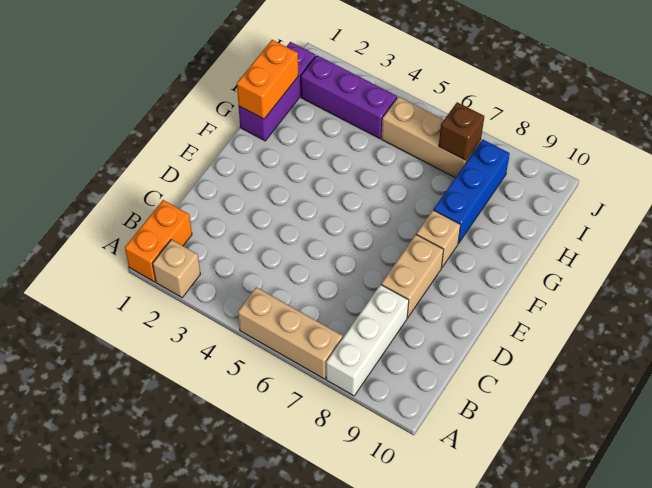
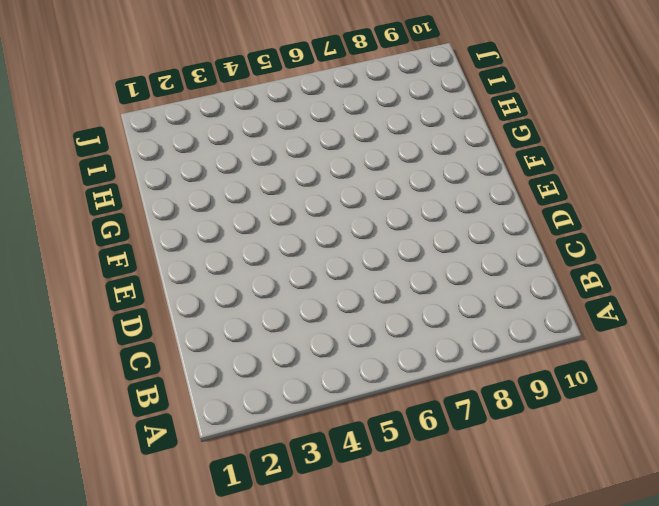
none -> orange 1x2 brick [125,200,192,282]
none -> tan 1x1 brick [153,240,200,298]
none -> tan 1x3 brick [238,287,343,379]

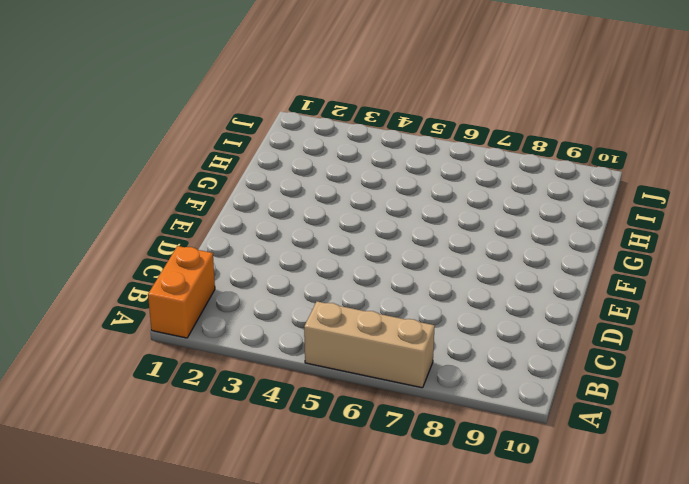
none -> tan 1x1 brick [153,240,200,298]
none -> white 1x3 brick [326,285,409,396]
none -> tan 1x2 brick [381,235,444,318]

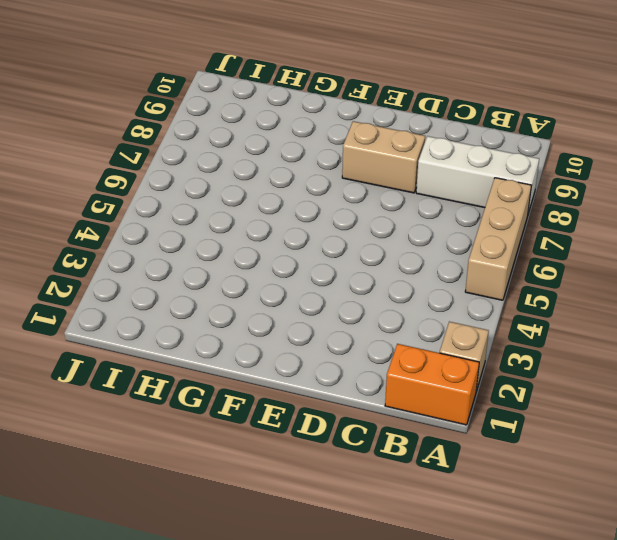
none -> tan 1x1 brick [416,210,461,268]
none -> purple 1x3 brick [239,42,316,141]
none -> blue 1x3 brick [434,140,510,243]

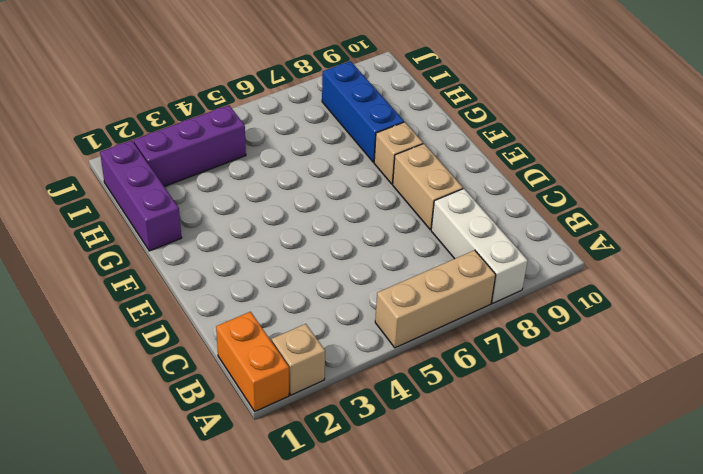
none -> tan 1x3 brick [381,97,481,178]
none -> orange 1x2 brick [237,40,298,119]
none -> brown 1x1 brick [439,102,484,160]

